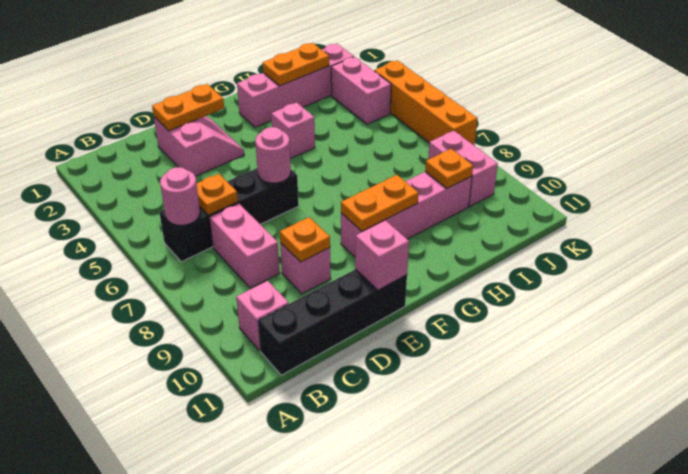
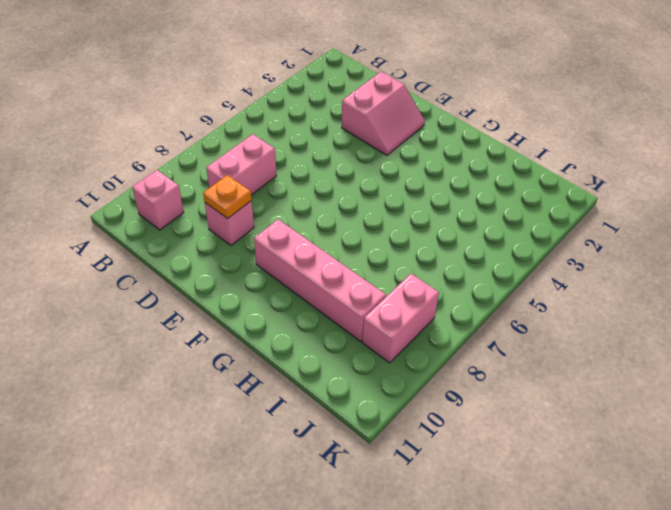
none -> black 1x4 brick [159,168,299,262]
none -> black 1x4 brick [258,269,407,375]
none -> pink 1x4 brick [237,44,354,127]

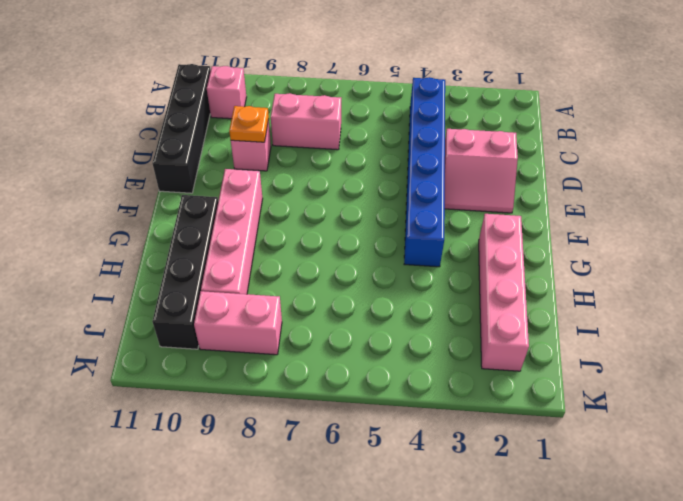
blue 1x6 brick [404,77,445,267] -> pink 1x1 brick [271,102,315,159]
black 1x4 brick [152,195,218,349] -> black 1x4 brick moved to [159,168,299,262]
none -> pink 1x2 brick [331,57,391,124]
none -> orange 1x4 brick [374,60,478,146]
none -> pink 1x1 round brick [160,167,200,225]

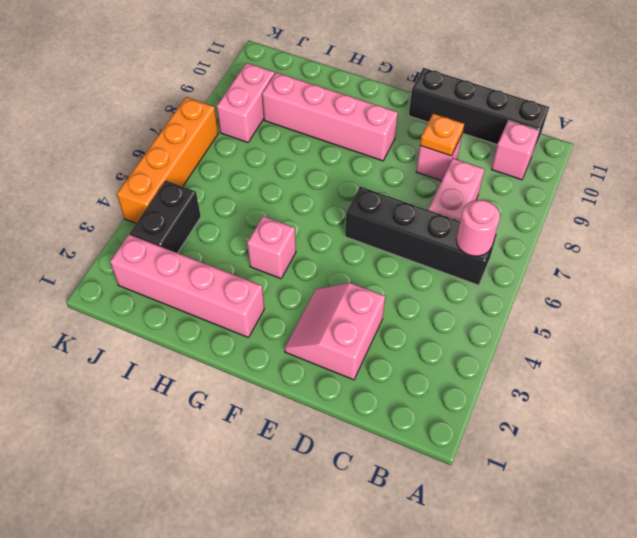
black 1x2 brick [130,181,201,253] -> pink 1x2 brick [331,57,391,124]
none -> orange 1x1 plate [197,174,238,215]
none -> orange 1x2 plate [152,84,224,131]
none -> pink 1x1 round brick [255,127,291,183]

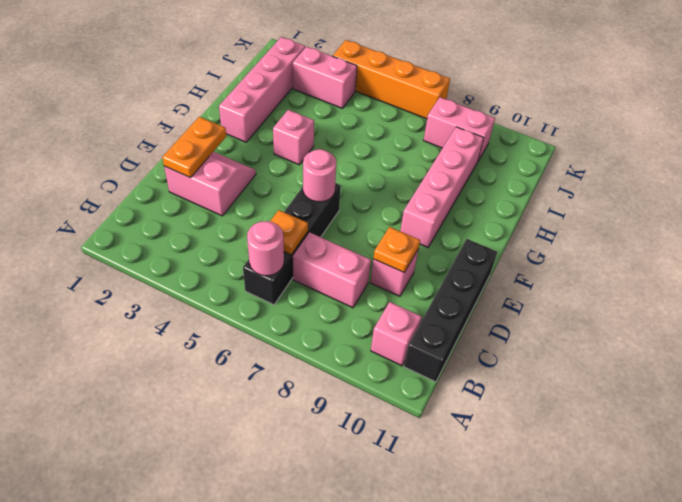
none -> pink 1x1 brick [355,221,409,290]
none -> orange 1x2 plate [341,175,419,231]
none -> orange 1x2 plate [263,43,329,86]

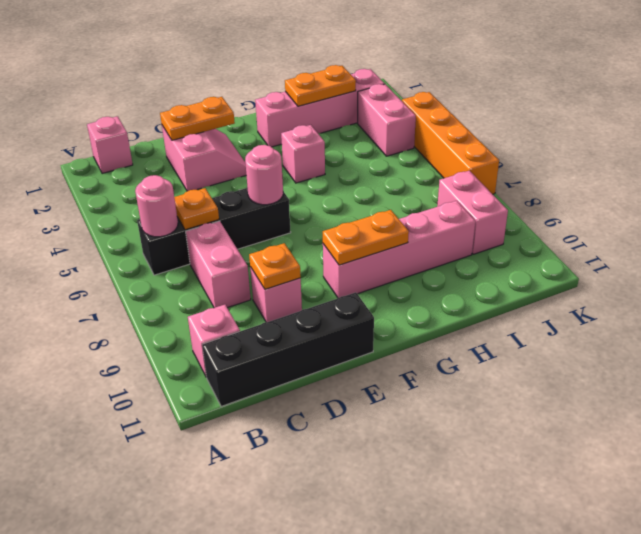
pink 1x1 brick [87,116,133,174] -> pink 1x1 brick moved to [355,221,409,290]
none -> orange 1x1 plate [425,149,473,188]

